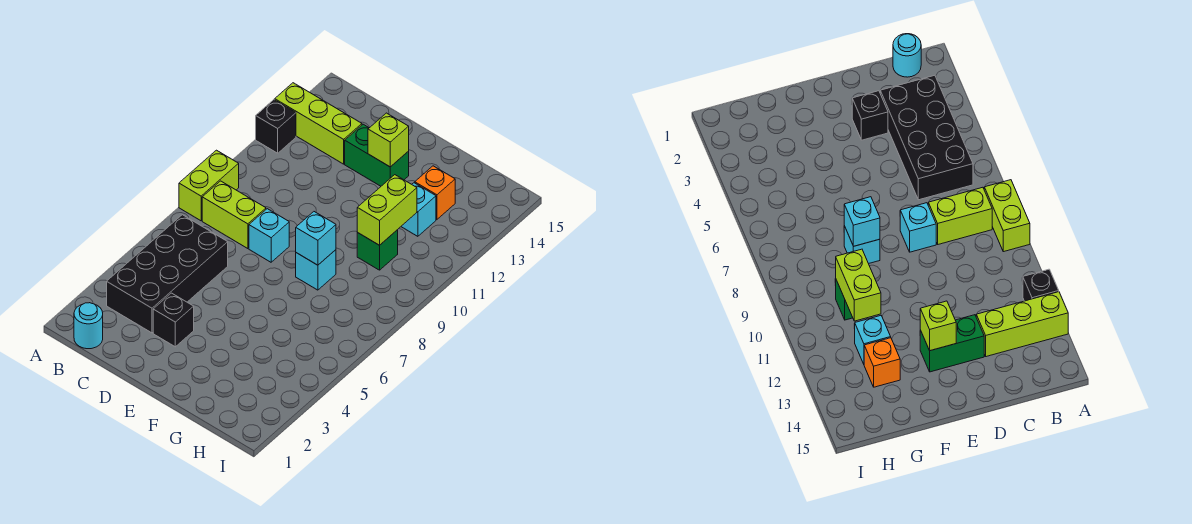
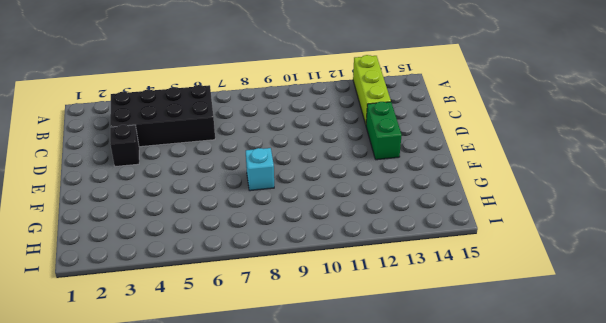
none -> lime 1x2 brick [179,150,239,221]
none -> black 1x1 brick [256,100,296,153]
none -> cyan 1x1 round brick [74,303,103,349]

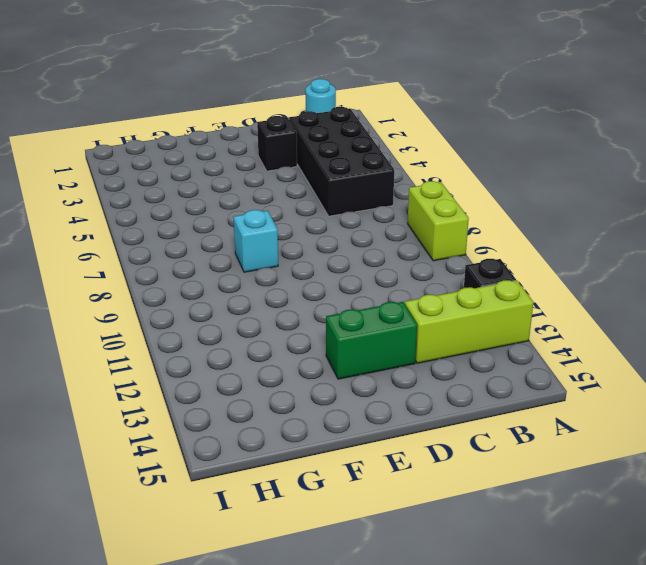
none -> lime 1x2 brick [202,181,266,249]
none -> cyan 1x1 brick [249,209,289,262]
none -> green 1x1 brick [357,230,398,270]

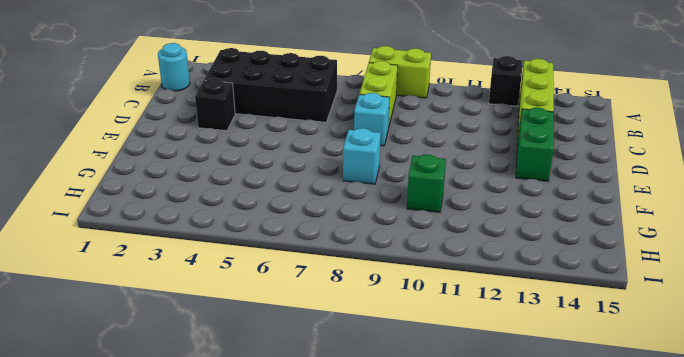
none -> cyan 1x1 brick [401,183,436,236]
none -> orange 1x1 brick [415,166,455,219]
none -> lime 1x1 brick [368,113,409,167]

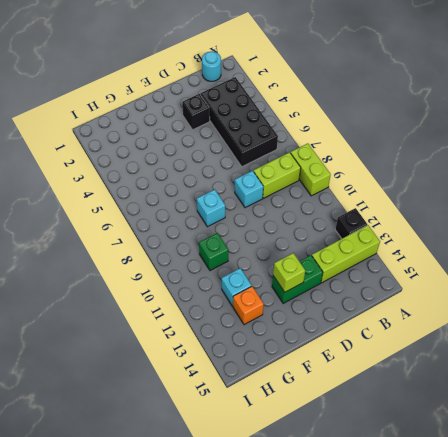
none -> cyan 1x1 brick [296,212,336,265]
none -> lime 1x2 brick [357,175,417,245]

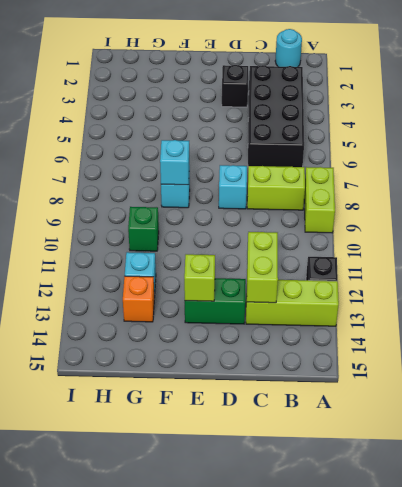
lime 1x2 brick [247,232,278,303] -> lime 1x2 brick moved to [357,175,417,245]

